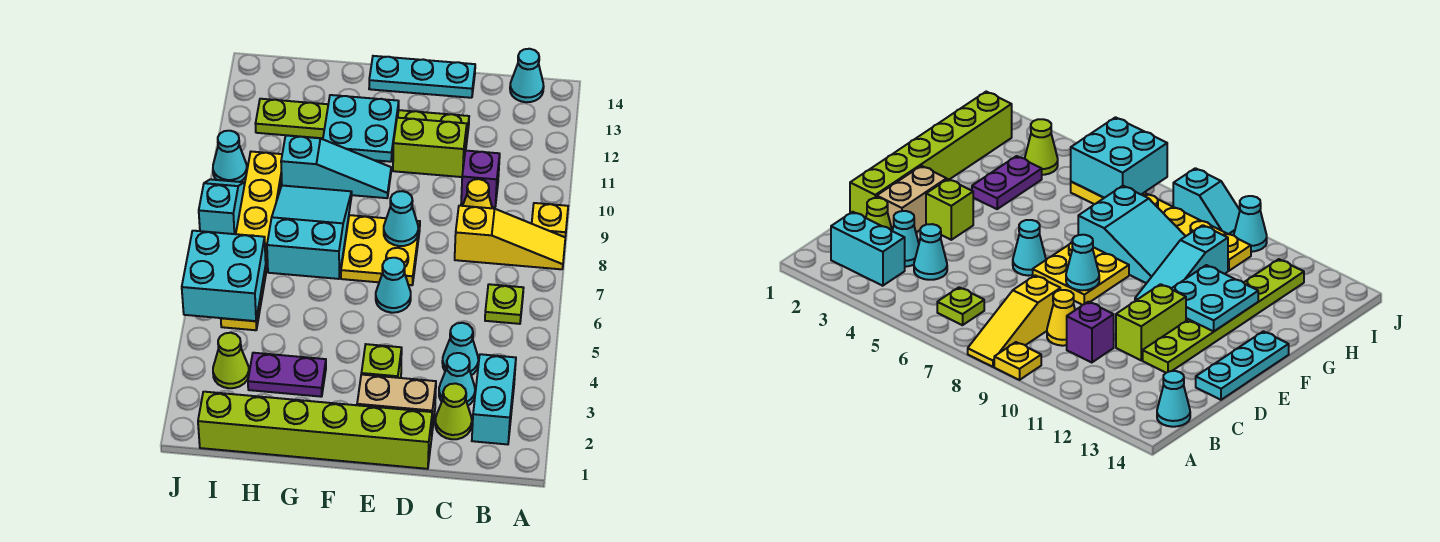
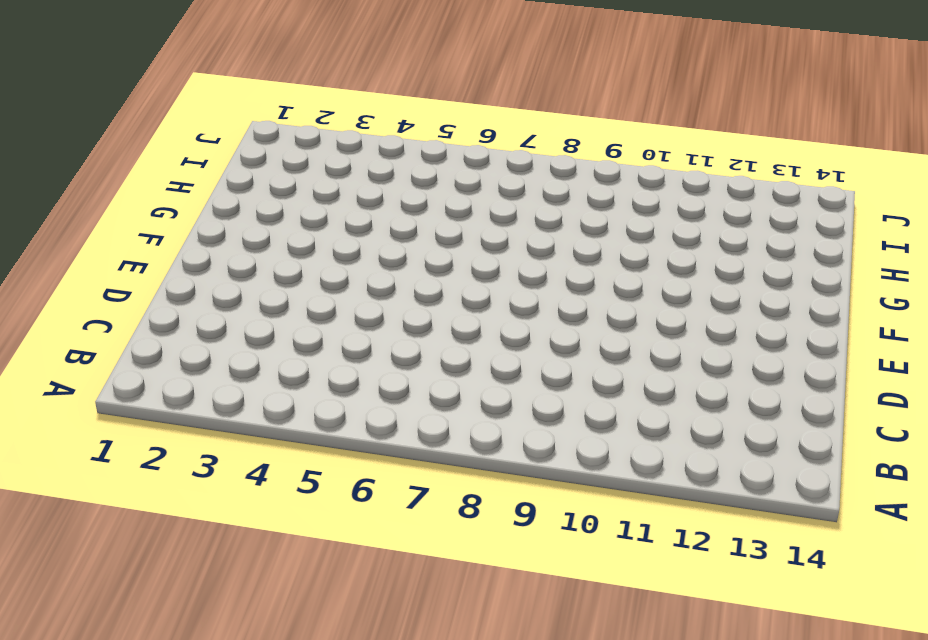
none -> yellow 1x3 slope [455,206,565,269]
none -> yellow 1x1 plate [532,203,568,237]
none -> cyan 1x2 brick [472,354,516,444]

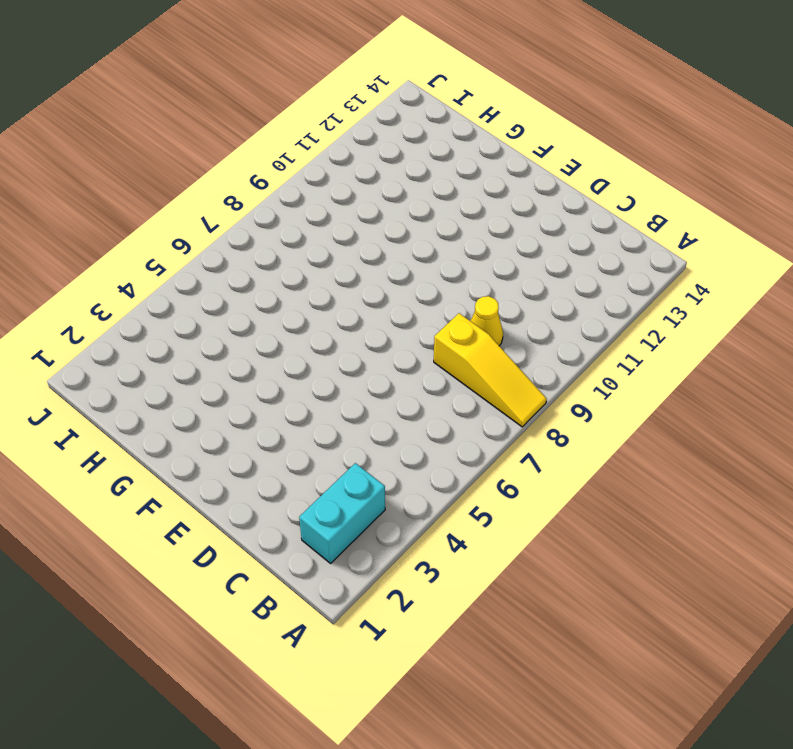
none -> yellow 1x1 plate [532,203,568,237]
none -> lime 1x1 plate [485,284,523,324]
none -> cyan 1x1 cone [510,49,544,102]

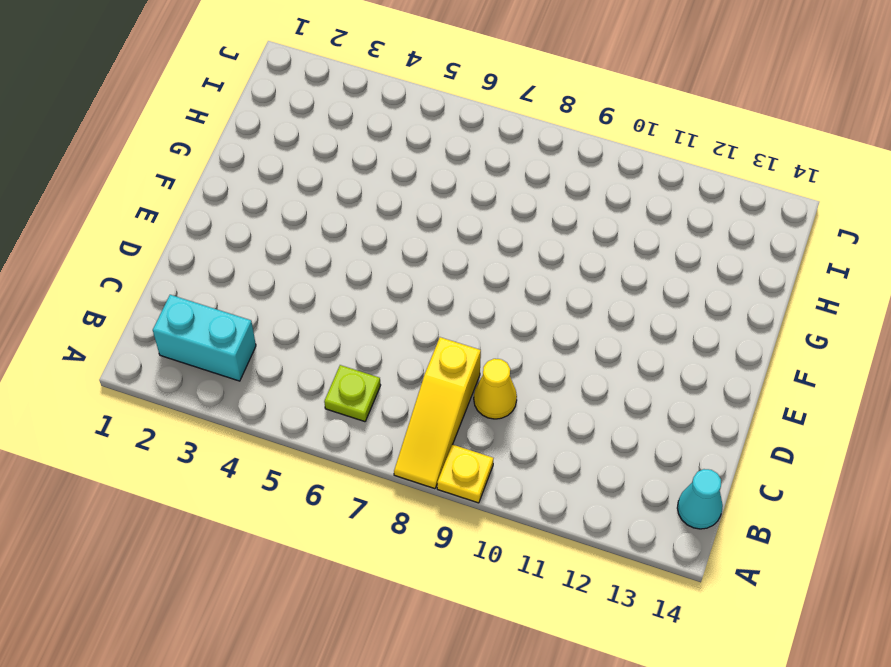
none -> lime 1x1 cone [435,383,472,439]
none -> cyan 1x1 cone [439,353,475,405]
none -> cyan 1x1 cone [442,323,478,375]

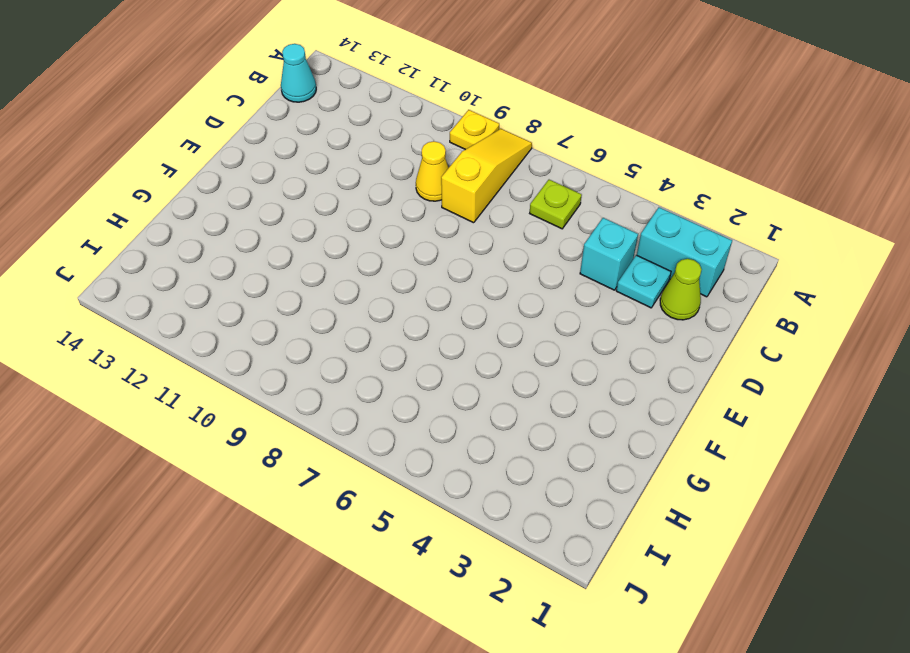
cyan 1x1 plate [616,255,671,308] -> cyan 1x1 cone [439,353,475,405]
cyan 1x1 brick [580,218,638,290] -> cyan 1x1 cone [442,323,478,375]
none -> purple 1x1 brick [461,151,500,207]
none -> lime 1x6 brick [198,392,432,469]
none -> tan 1x2 brick [357,375,436,431]

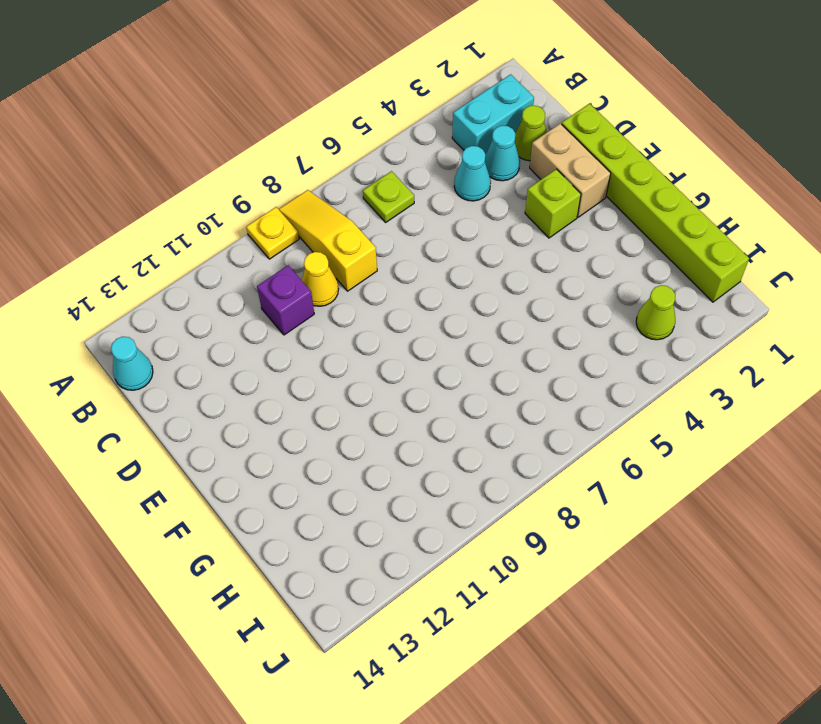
none -> lime 1x2 brick [393,118,467,177]
none -> lime 1x6 plate [256,99,469,145]
none -> cyan 1x3 plate [369,56,475,98]

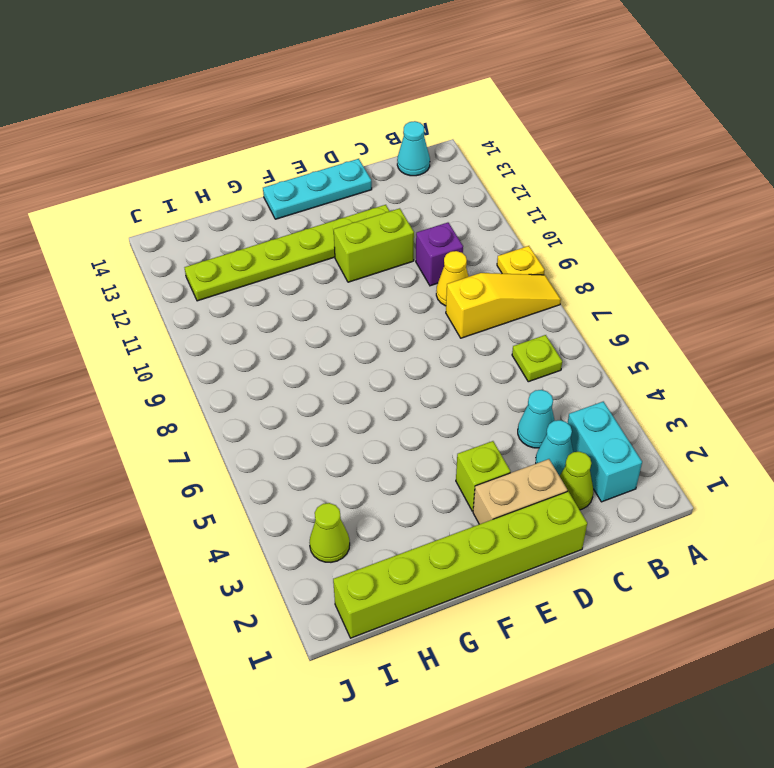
none -> cyan 1x1 cone [376,258,411,313]
none -> yellow 2x2 plate [341,215,420,285]
none -> cyan 1x3 slope [281,135,391,198]

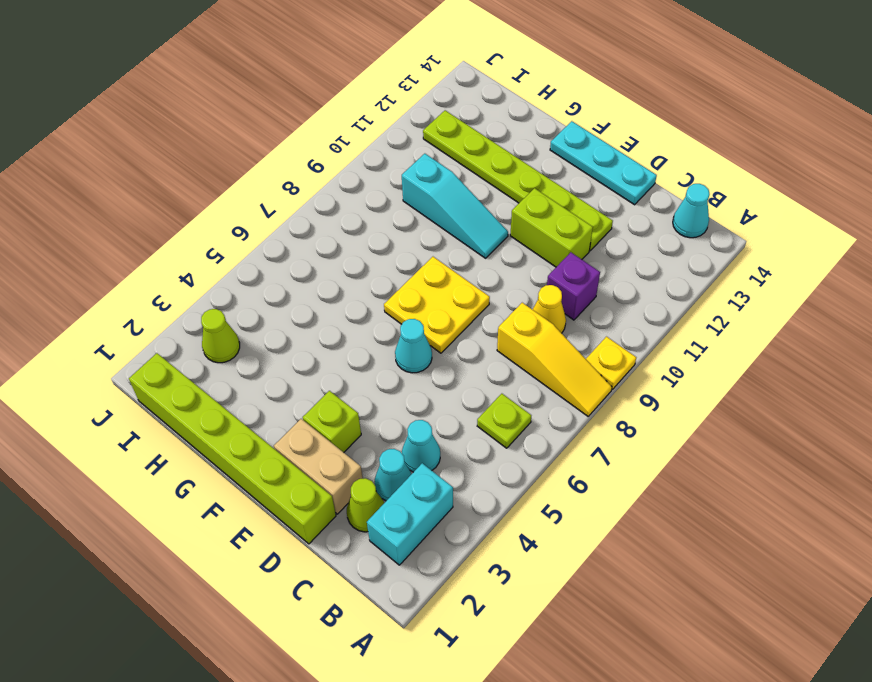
none -> purple 1x2 plate [248,353,326,397]
none -> cyan 2x3 slope [267,186,352,279]
none -> yellow 1x6 plate [221,152,282,330]

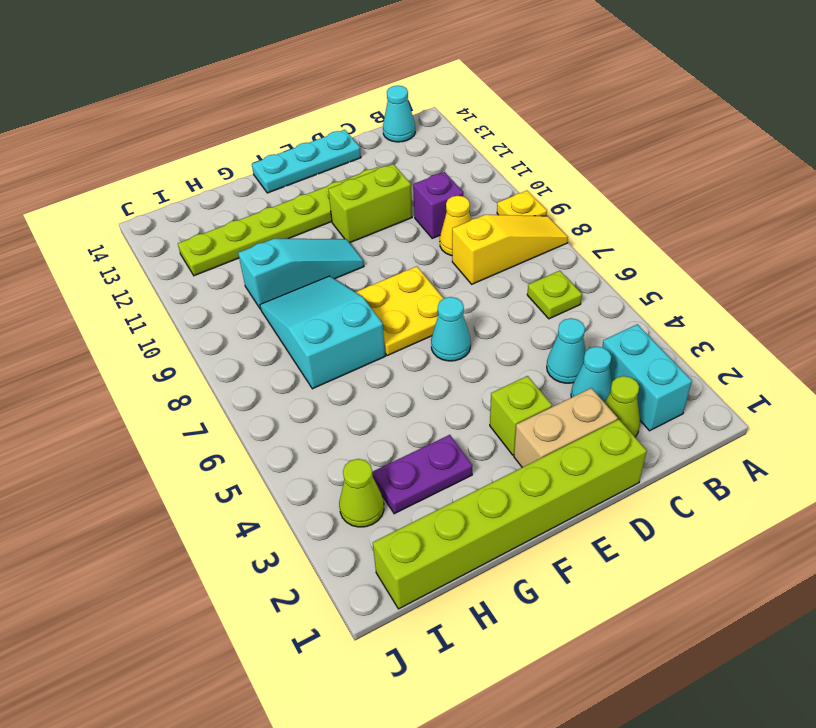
none -> yellow 1x6 plate [221,152,282,330]
none -> cyan 1x2 slope [199,179,244,234]
none -> cyan 1x1 cone [213,131,247,182]

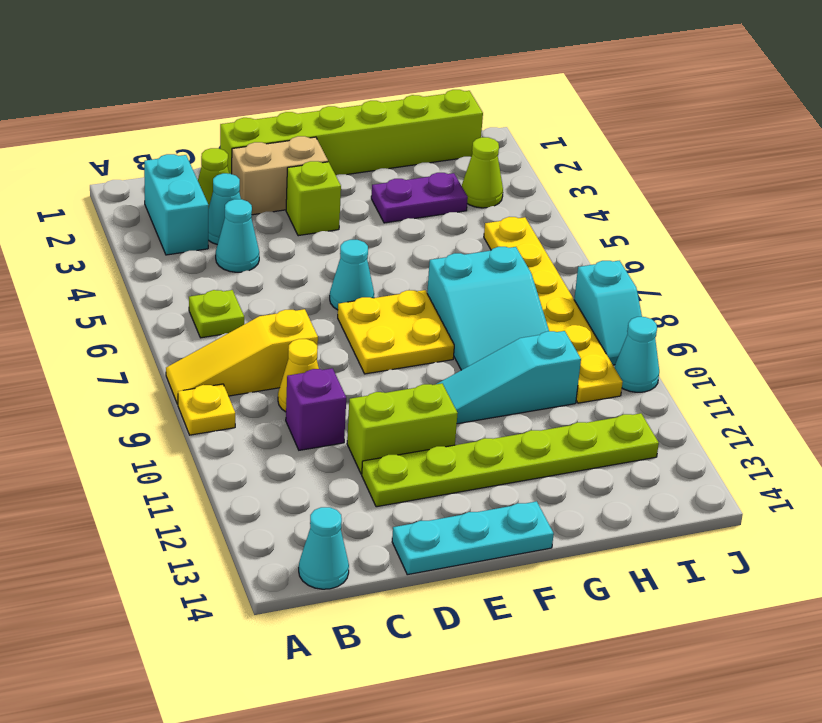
none -> cyan 1x1 cone [384,191,418,246]
none -> cyan 2x2 plate [323,95,399,162]
none -> cyan 2x2 brick [182,231,266,321]

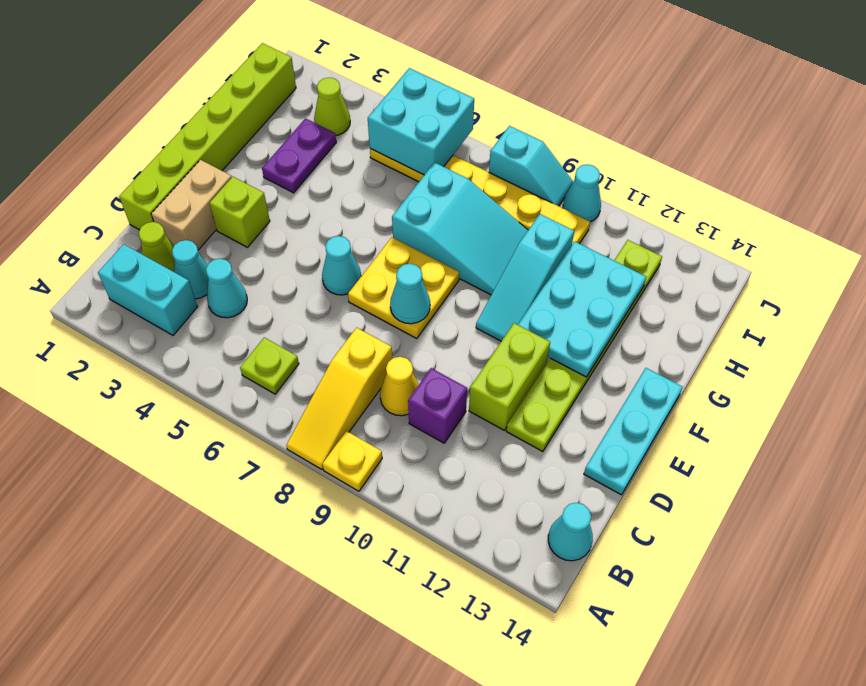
cyan 2x3 plate [518,241,646,377] -> cyan 2x2 plate [323,95,399,162]

